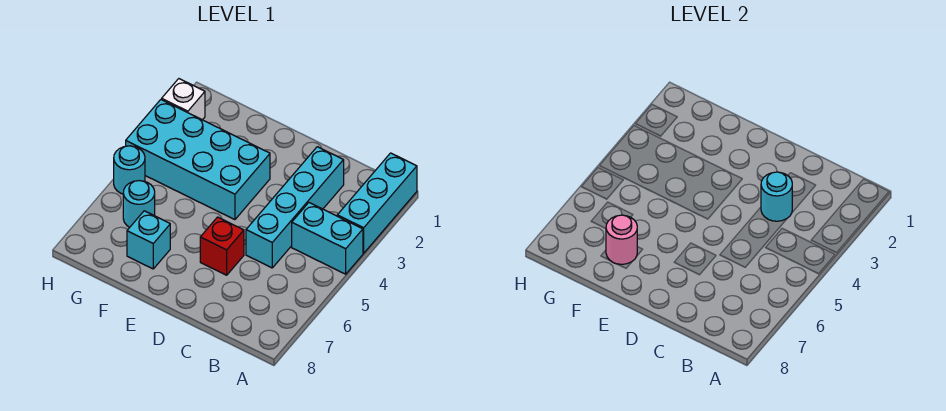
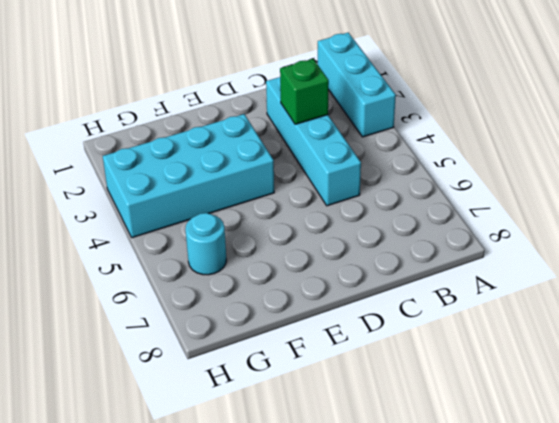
green 1x1 brick [280,59,329,124] -> cyan 1x1 round brick [761,172,792,221]
none -> cyan 1x2 brick [292,203,363,274]
none -> red 1x1 brick [200,217,244,275]

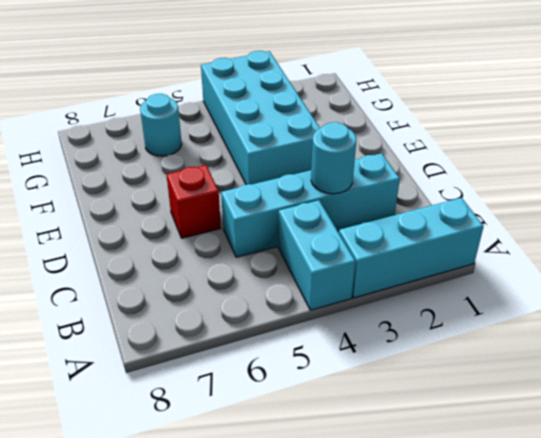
none -> cyan 1x1 brick [127,211,170,269]
none -> white 1x1 brick [162,79,205,120]

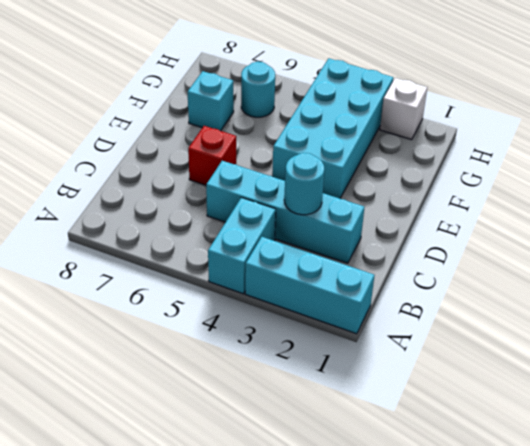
none -> cyan 1x1 round brick [114,146,145,194]
none -> pink 1x1 round brick [606,215,637,264]

